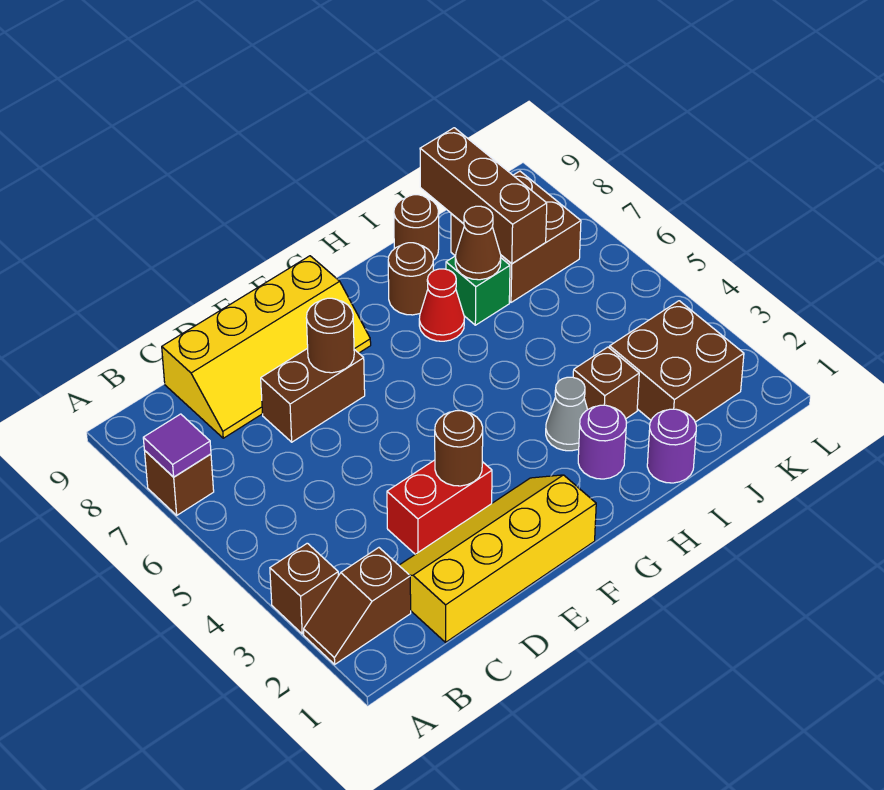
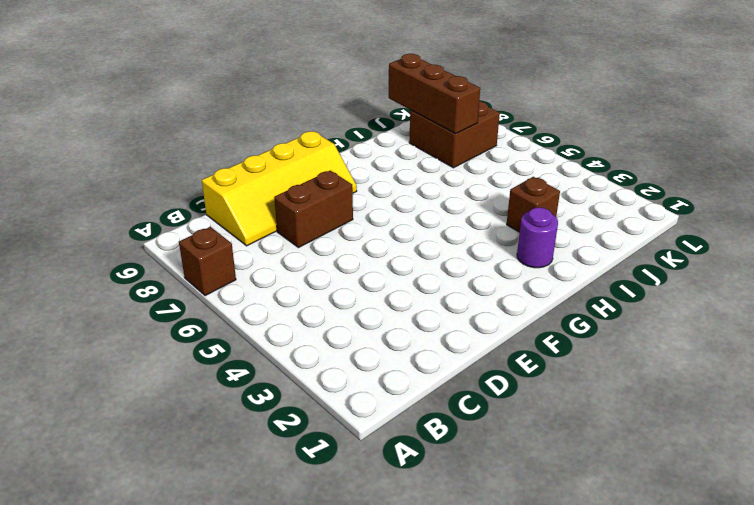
none -> brown 1x2 slope [304,548,411,664]
none -> brown 1x1 brick [270,543,338,634]
none -> yellow 2x4 slope [399,475,596,642]

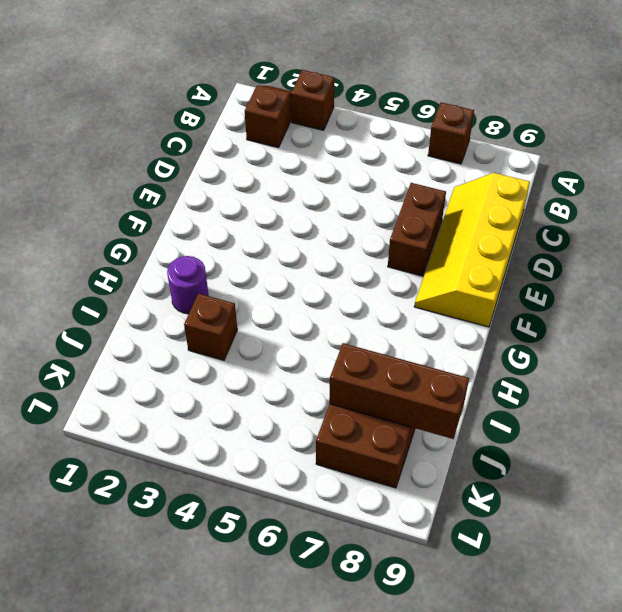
none -> yellow 2x4 slope [399,475,596,642]
none -> red 1x2 brick [387,460,492,554]
none -> grey 1x1 cone [546,377,587,451]

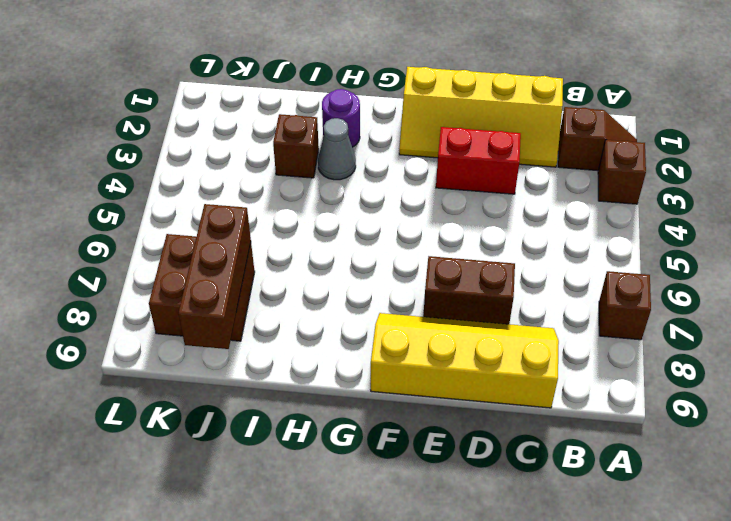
none -> red 1x1 cone [419,269,464,341]
none -> brown 1x1 round brick [388,243,433,315]
none -> purple 1x1 round brick [647,409,696,483]

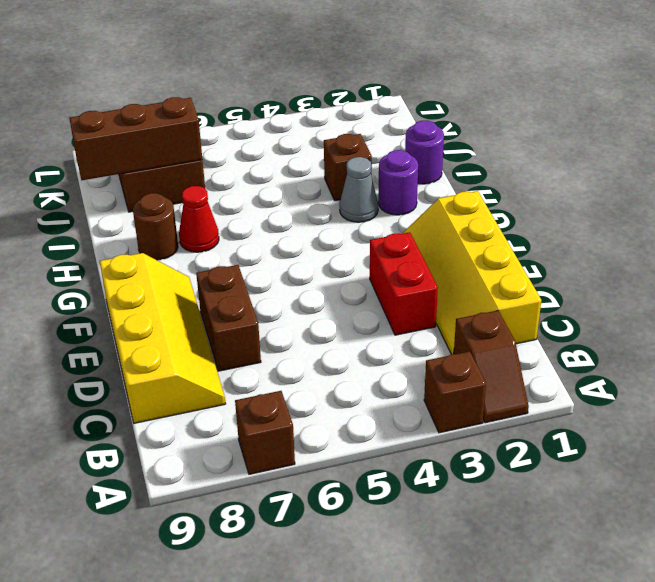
none -> green 1x1 brick [446,256,510,325]
none -> brown 1x1 round brick [394,195,439,260]
none -> brown 2x2 brick [610,301,744,422]

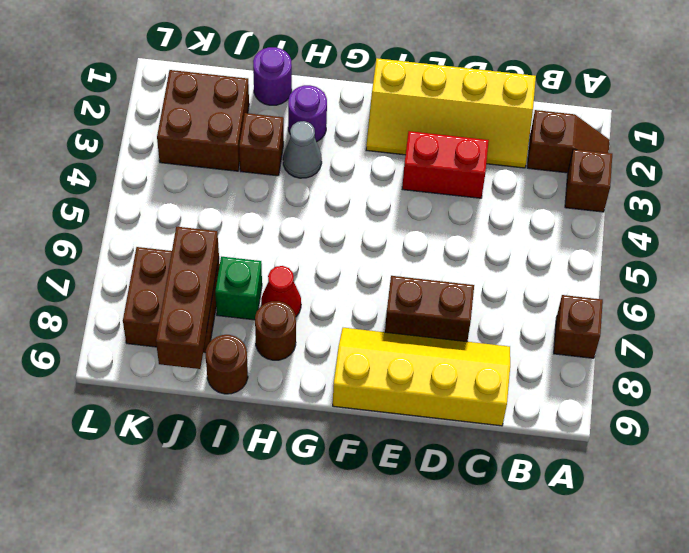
none -> purple 1x1 tile [143,414,211,477]
none -> brown 1x1 round brick [435,411,483,486]
none -> brown 1x1 round brick [306,298,354,373]

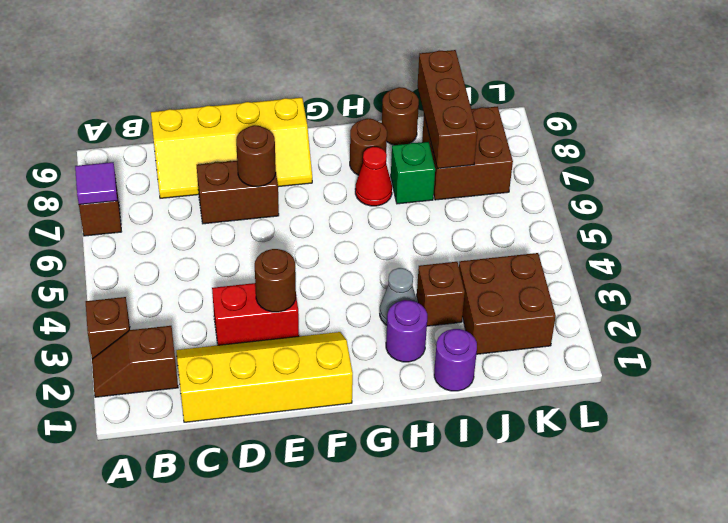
none -> brown 1x1 cone [455,206,501,280]

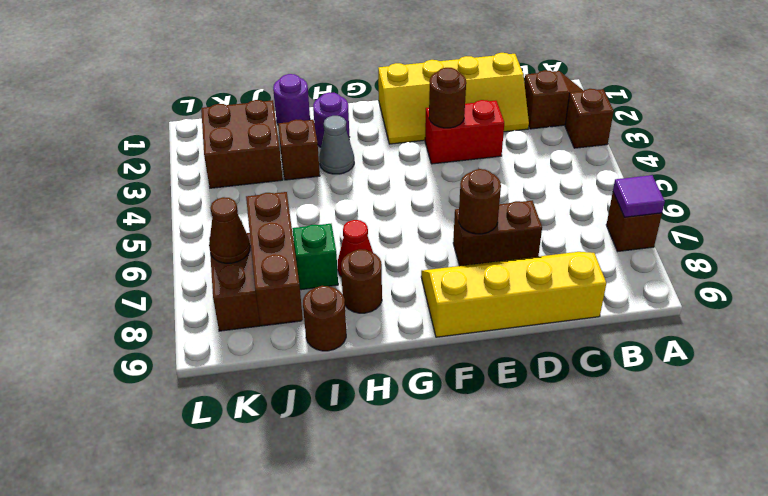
brown 1x1 cone [209,197,250,263] -> brown 1x1 cone moved to [455,206,501,280]

